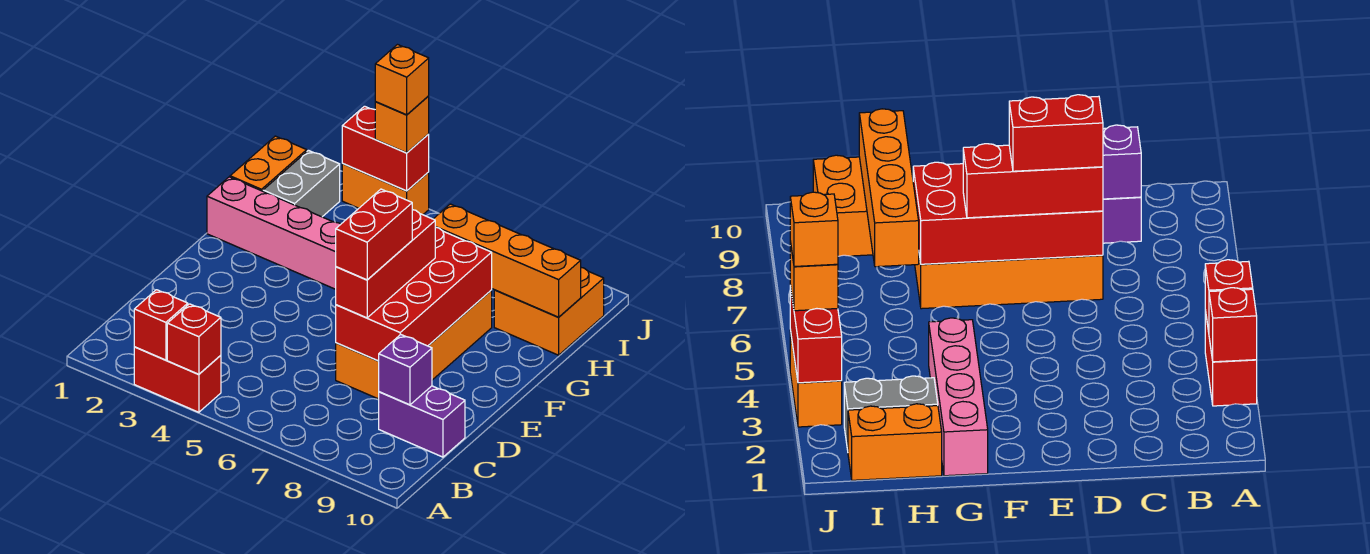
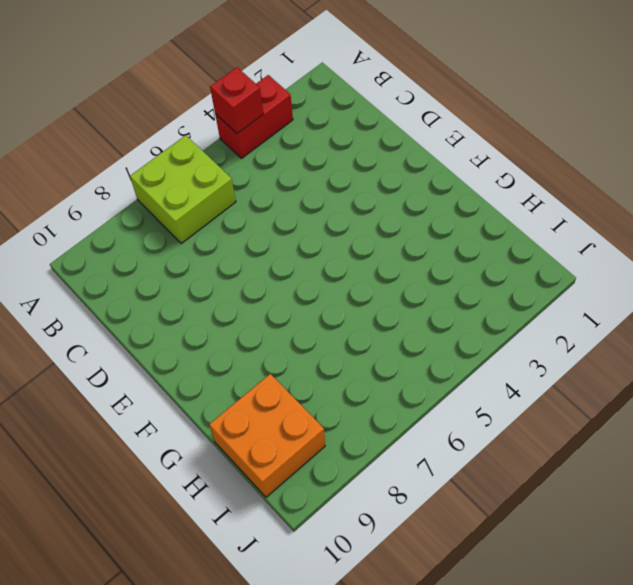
lime 2x2 brick [130,135,236,243] -> none
none -> purple 1x2 brick [379,386,465,457]
none -> orange 2x4 brick [336,291,492,399]
none -> pink 1x4 brick [207,177,341,289]

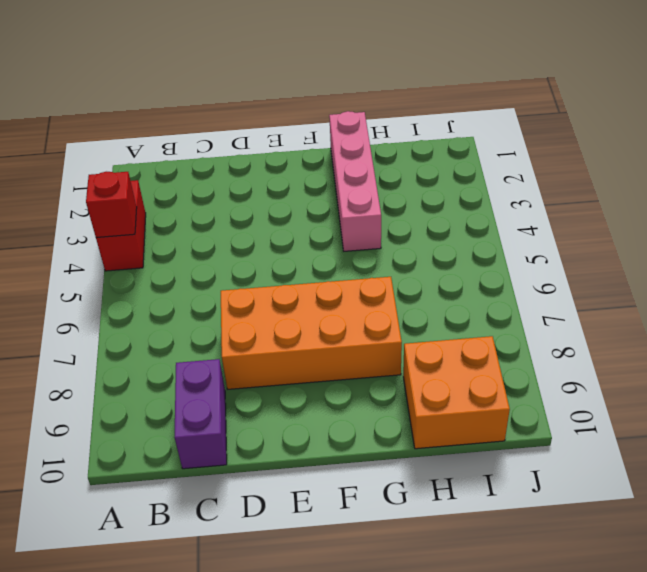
none -> orange 1x2 brick [230,136,307,191]
none -> grey 1x2 brick [263,150,340,217]
none -> orange 1x2 brick [342,164,429,215]

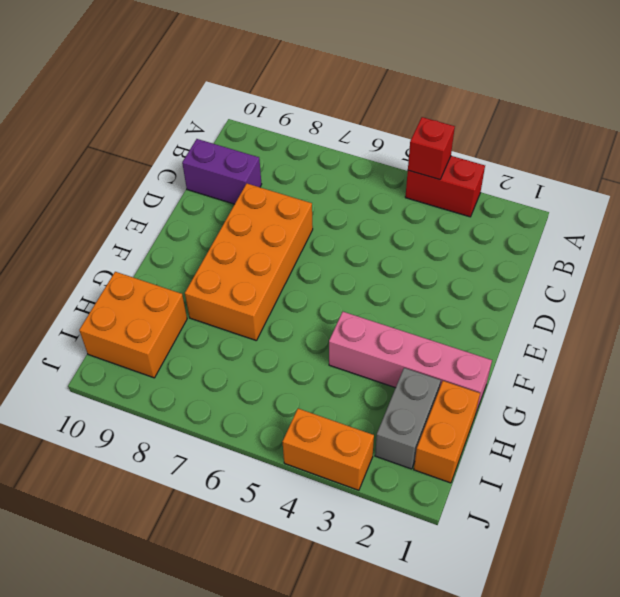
none -> red 1x1 brick [134,290,188,360]
none -> purple 1x1 brick [379,334,432,405]
none -> red 2x4 brick [336,227,492,361]

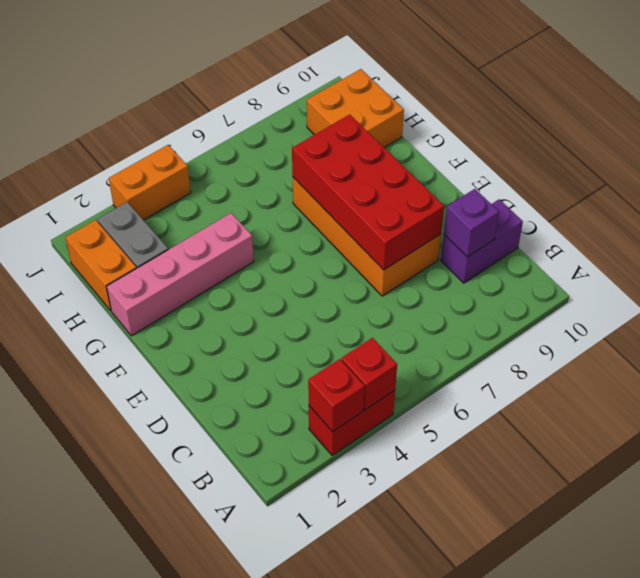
none -> orange 1x4 brick [434,204,581,317]
none -> red 1x2 brick [342,106,429,191]
none -> red 1x3 brick [336,210,435,318]

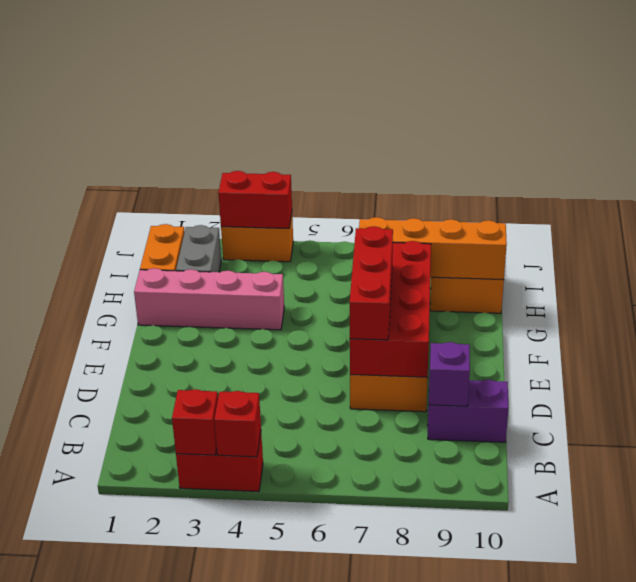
none -> orange 1x1 brick [375,96,429,153]
none -> red 1x2 brick [336,189,412,280]
none -> orange 1x1 brick [375,45,429,115]

